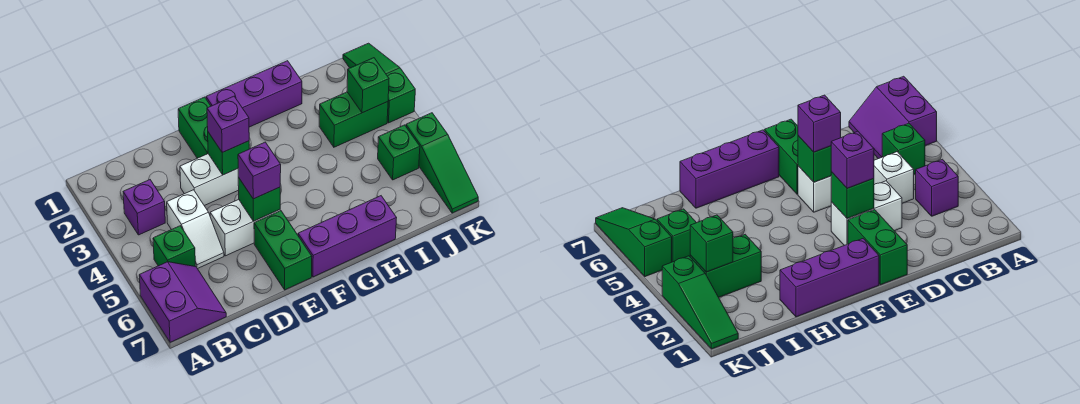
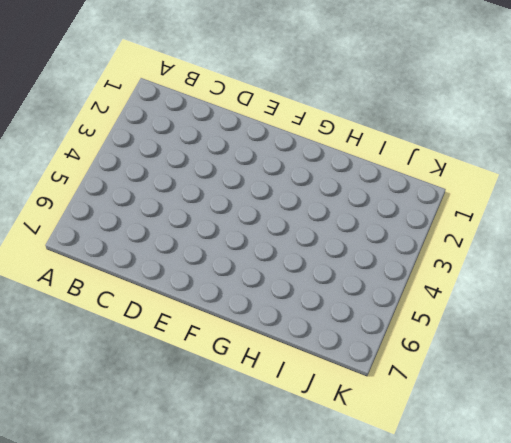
none -> purple 2x2 slope [139,262,226,342]
none -> purple 1x1 brick [123,180,165,235]
none -> green 1x1 brick [153,226,195,266]

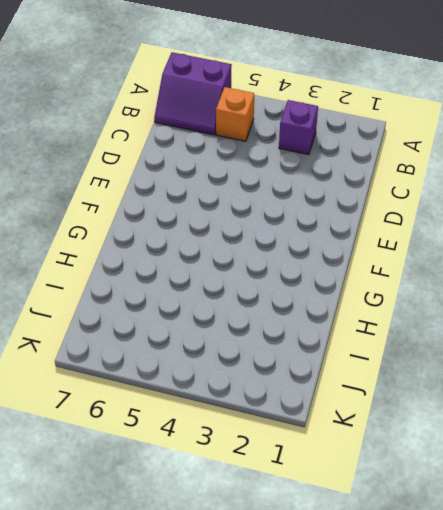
orange 1x1 brick [216,87,254,141] -> green 1x1 brick [153,226,195,266]
none -> white 1x2 slope [167,190,224,269]
none -> white 1x2 brick [180,154,239,206]
none -> white 1x2 brick [210,200,280,256]

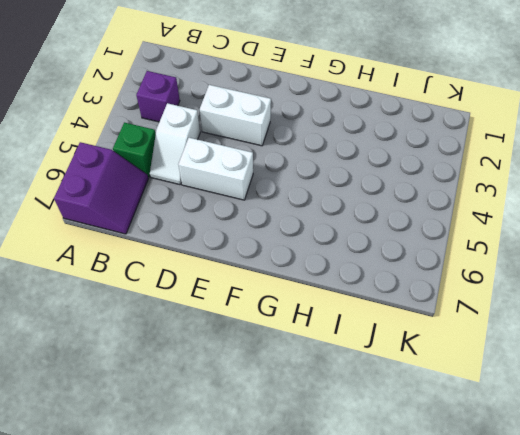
none -> green 1x2 brick [178,97,211,158]
none -> green 1x2 brick [254,211,312,290]
none -> purple 1x3 brick [206,61,302,127]

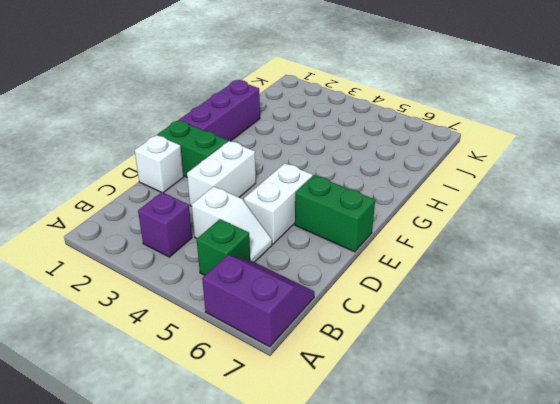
white 1x1 brick [135,135,184,193] -> none
none -> purple 1x3 brick [298,196,396,277]
none -> green 1x2 brick [319,92,388,147]
none -> green 1x1 brick [378,125,420,180]

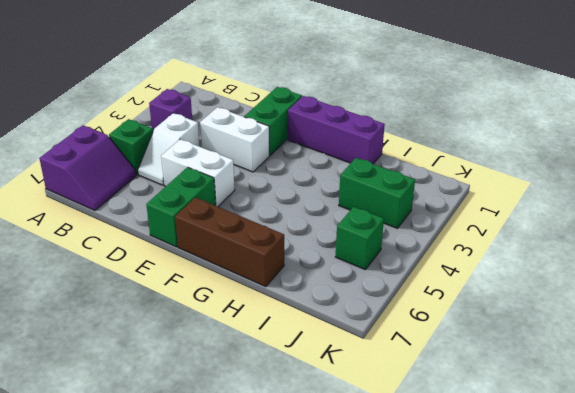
brown 1x3 brick [175,197,284,287] -> purple 1x3 brick [298,196,396,277]
none -> green 1x3 slope [343,43,415,123]
none -> green 1x3 slope [406,113,478,213]
none -> green 1x1 brick [208,132,249,175]

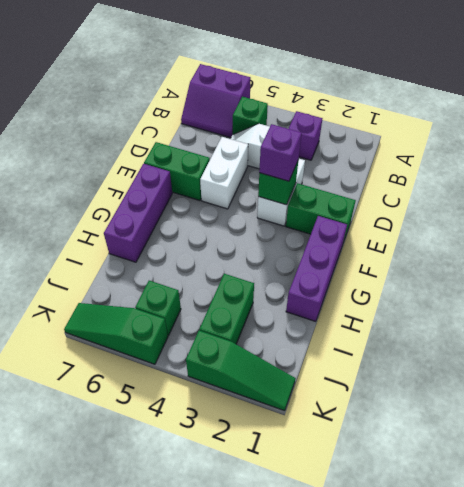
none -> green 1x1 brick [238,177,280,221]
none -> green 1x1 brick [347,58,389,113]
none -> purple 1x1 brick [238,142,281,199]

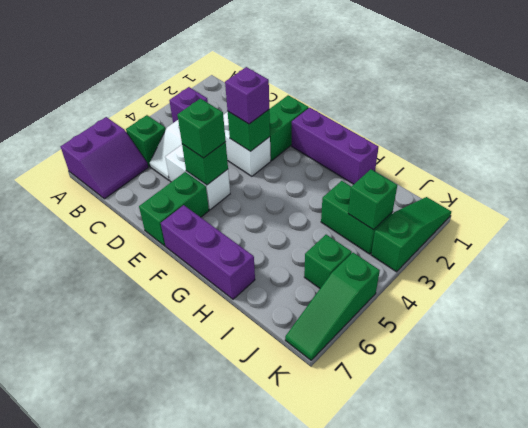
green 1x1 brick [177,99,226,158] -> purple 1x1 brick [238,142,281,199]

